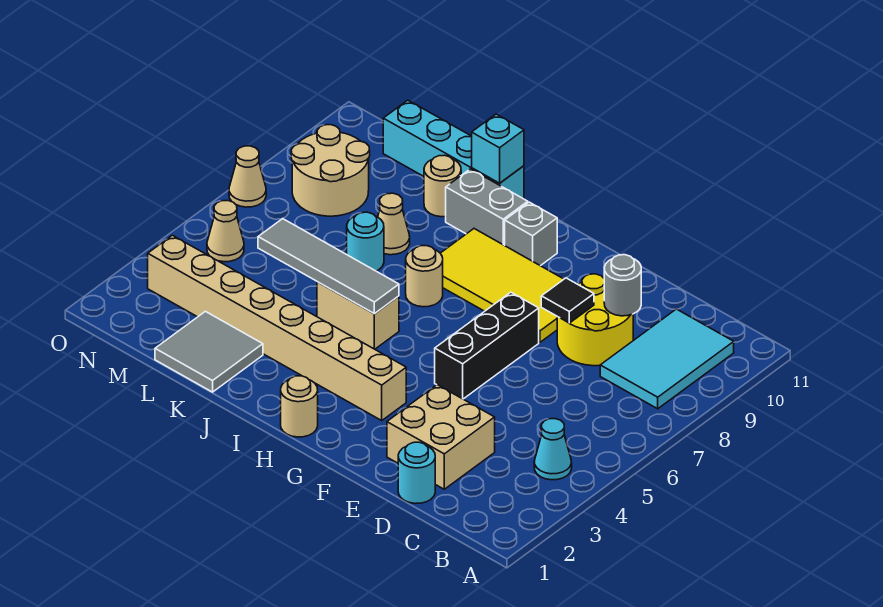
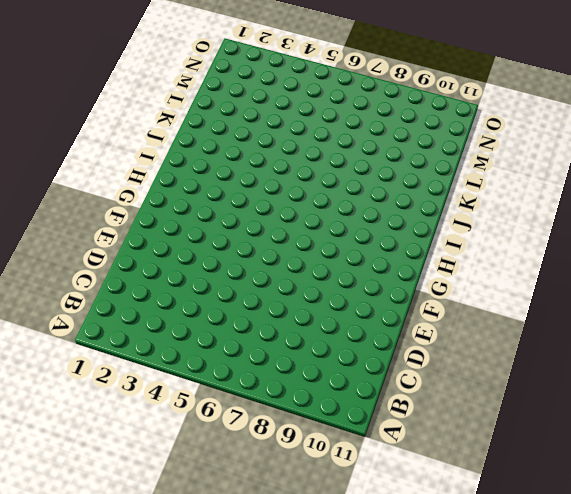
none -> cyan 1x1 cone [534,419,572,480]
none -> cyan 2x3 tile [600,309,734,409]
none -> cyan 1x1 round brick [398,442,435,504]

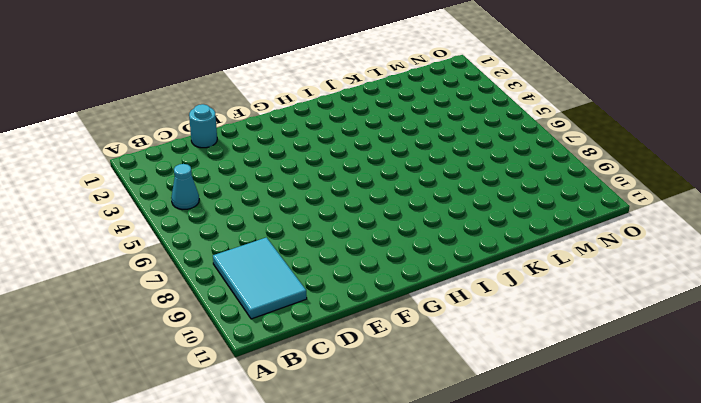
none -> tan 2x2 brick [387,385,495,489]
none -> yellow 2x2 round brick [557,274,633,366]
none -> black 1x3 brick [435,292,539,399]

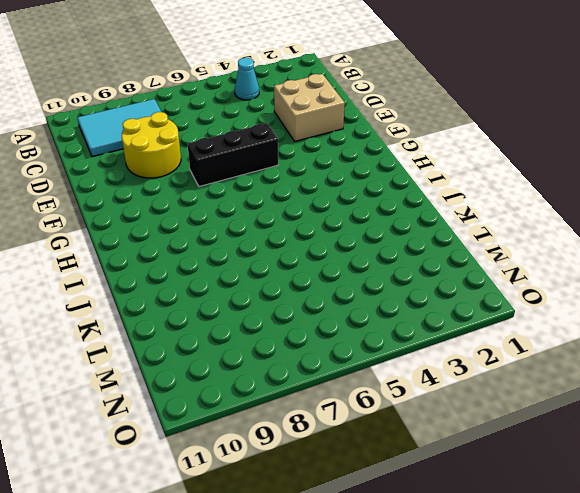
none -> cyan 1x1 round brick [398,442,435,504]
none -> yellow 2x4 tile [440,229,564,342]
none -> tan 1x8 brick [148,235,406,420]

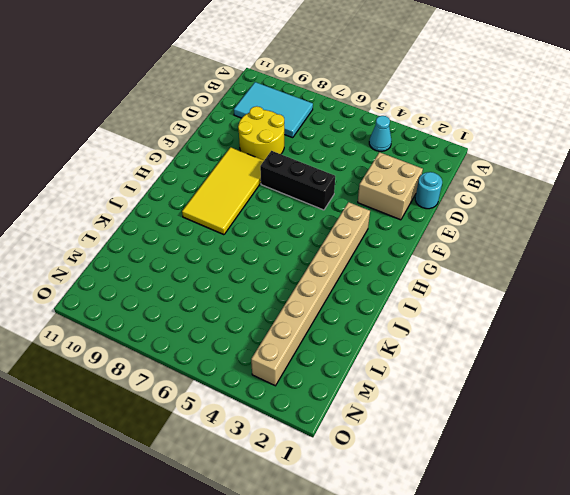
none -> tan 1x1 round brick [281,376,318,437]
none -> grey 1x1 brick [505,202,557,266]
none -> tan 1x2 brick [317,282,399,349]

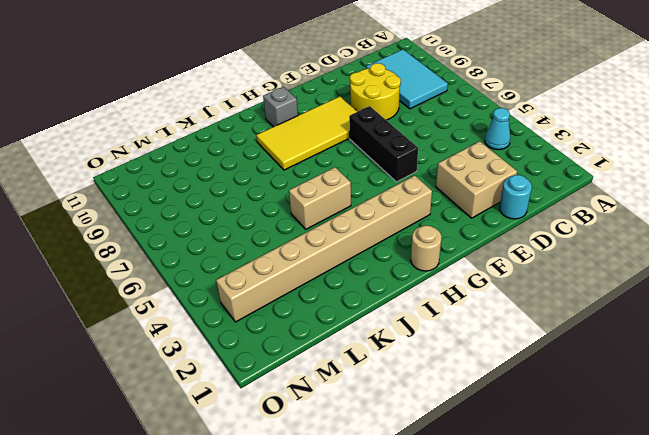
none -> tan 1x1 round brick [406,246,443,307]
none -> grey 1x2 brick [446,169,528,245]
none -> cyan 1x4 brick [383,100,524,199]

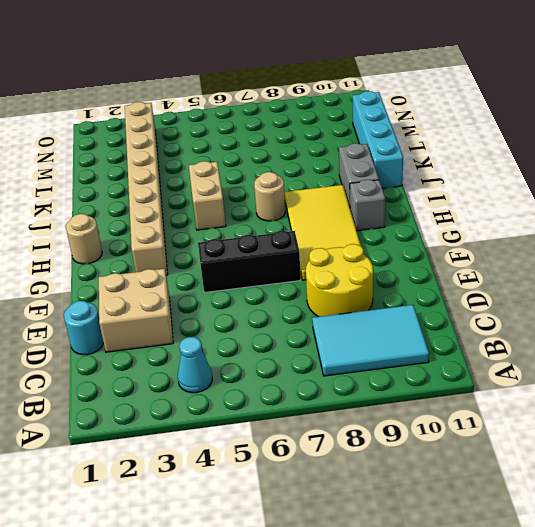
none -> grey 2x2 tile [155,311,263,392]
none -> cyan 1x1 round brick [347,212,384,271]
none -> tan 1x1 cone [378,193,410,255]

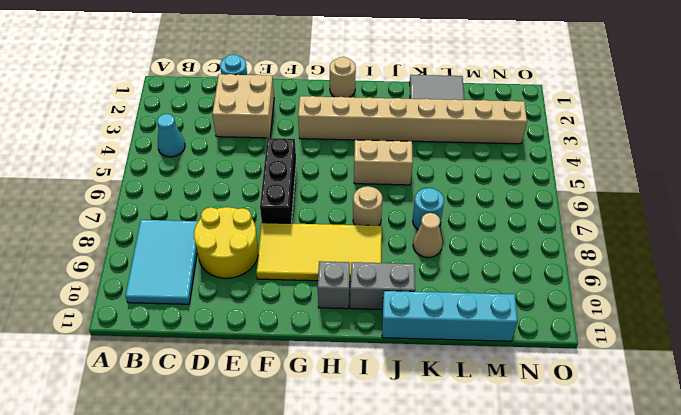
none -> tan 1x1 round brick [424,155,461,217]
none -> tan 2x2 round brick [291,125,370,216]
none -> tan 1x1 cone [207,200,244,262]

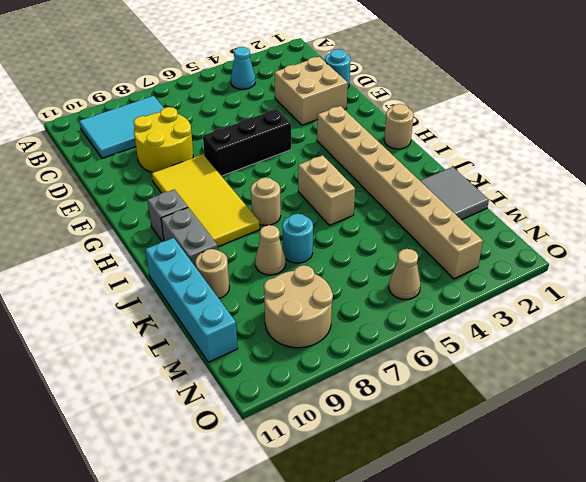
none -> tan 1x1 cone [229,146,266,207]
none -> grey 1x1 round brick [604,255,641,316]
none -> black 1x1 tile [541,278,594,323]

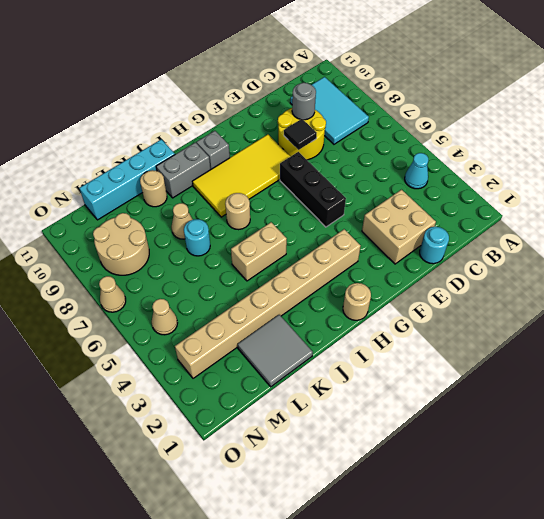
none -> grey 1x4 tile [258,219,399,314]
none -> cyan 1x1 brick [472,114,524,183]

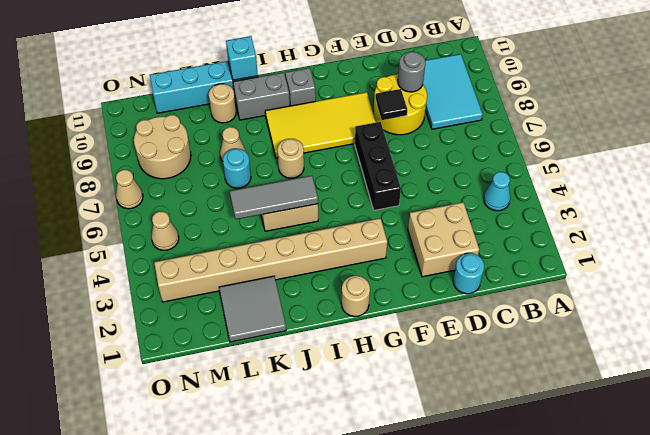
grey 1x3 tile [230,176,318,219] -> grey 1x4 tile [258,219,399,314]

